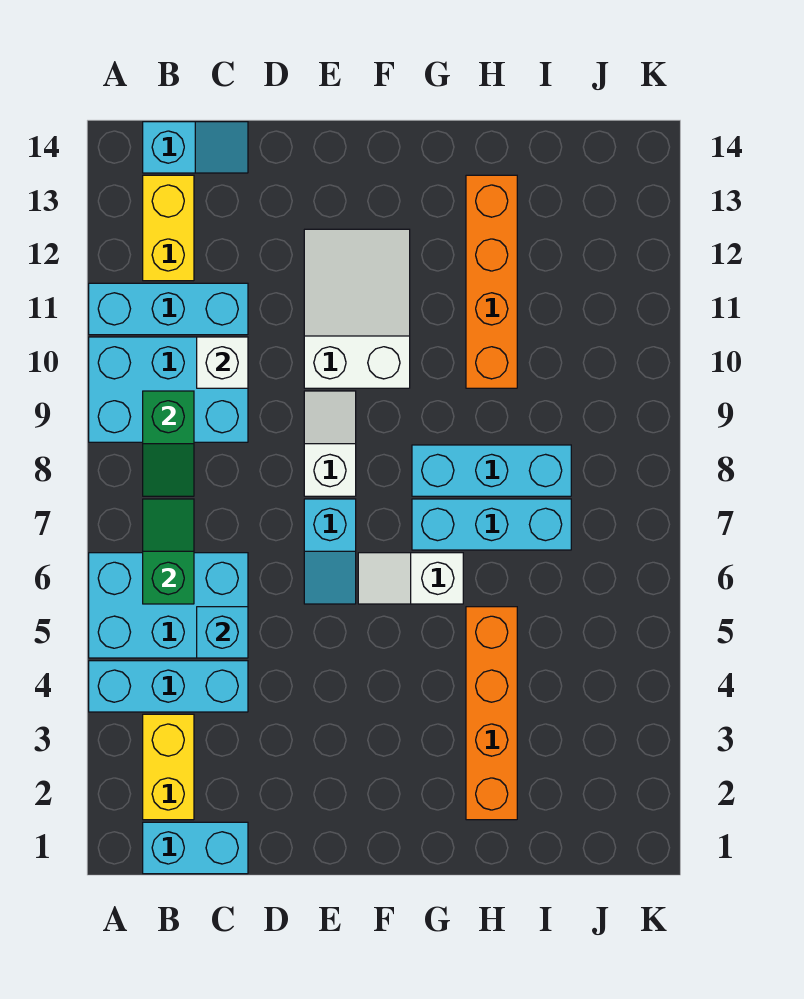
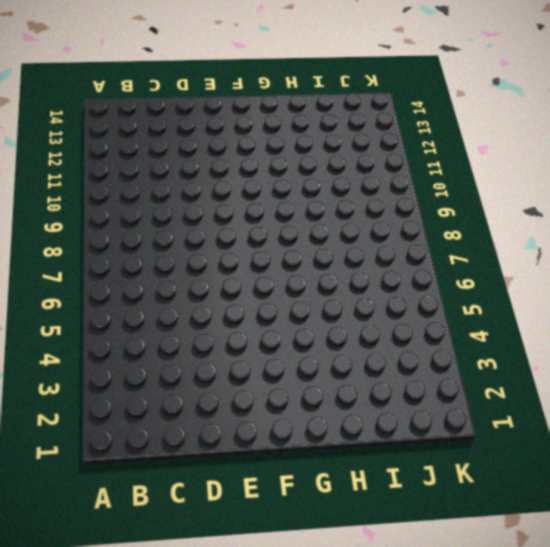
none -> cyan 1x3 brick [89,661,248,712]
none -> cyan 2x3 brick [89,553,248,658]
none -> cyan 2x3 brick [89,337,248,442]

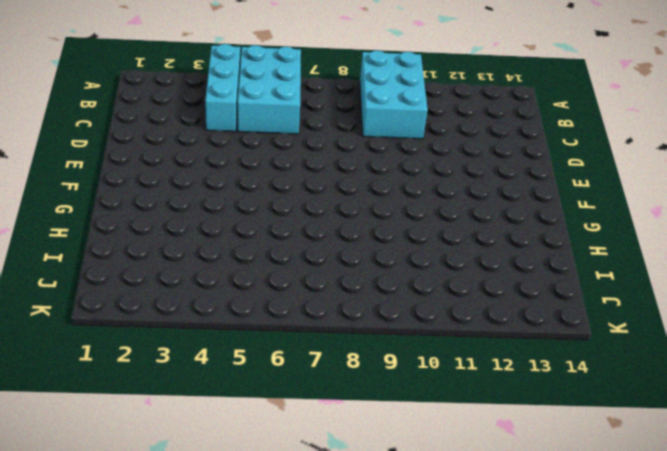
none -> cyan 1x3 brick [89,283,248,335]
none -> cyan 1x2 brick [143,822,248,874]
none -> yellow 1x2 brick [143,714,194,820]

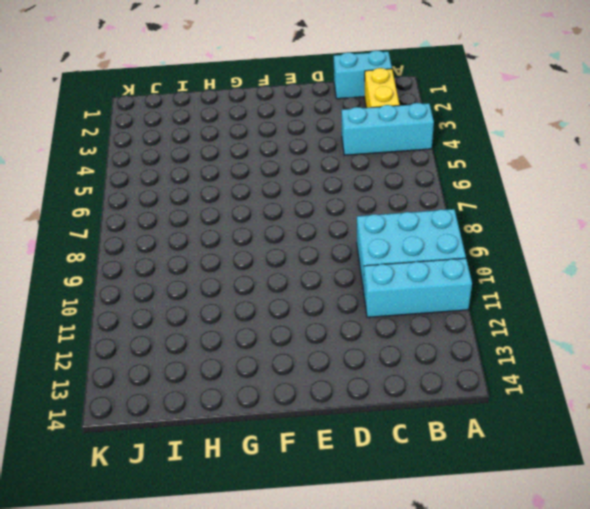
none -> cyan 2x3 brick [89,553,248,658]
none -> yellow 1x2 brick [143,175,194,281]
none -> cyan 1x2 slope [143,122,248,173]

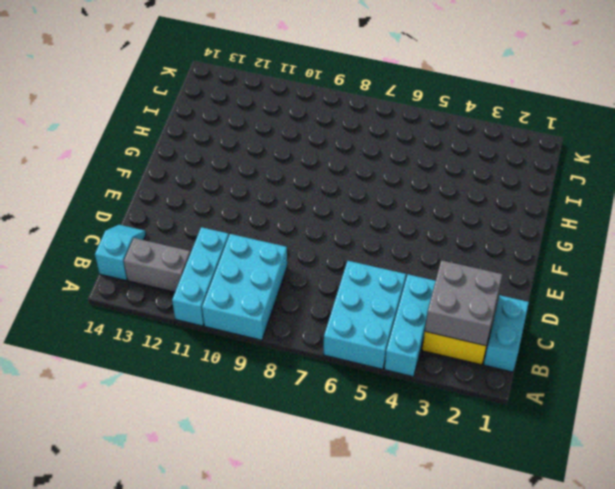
grey 2x2 brick [425,260,502,346] -> none
grey 1x2 brick [124,238,190,292] -> yellow 1x2 brick [143,175,194,281]
none -> cyan 1x2 slope [304,499,356,604]
none -> white 1x2 slope [304,391,356,496]
none -> white 2x3 slope [304,229,410,388]

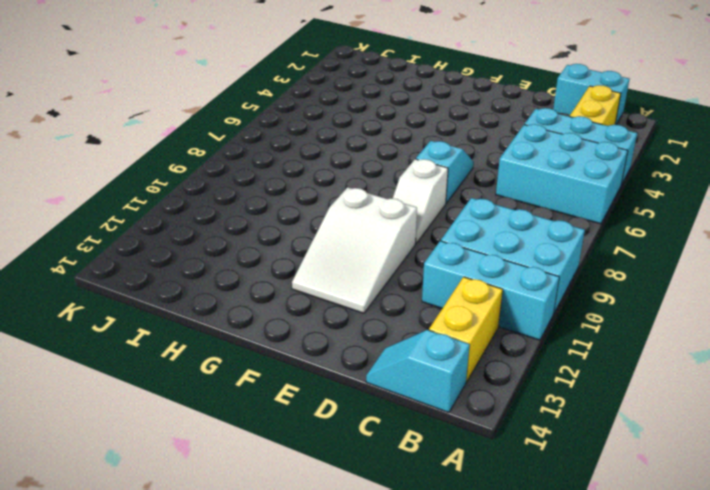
none -> white 1x2 slope [358,553,463,604]
none -> cyan 1x3 brick [412,499,571,550]
none -> cyan 1x3 brick [412,445,571,496]

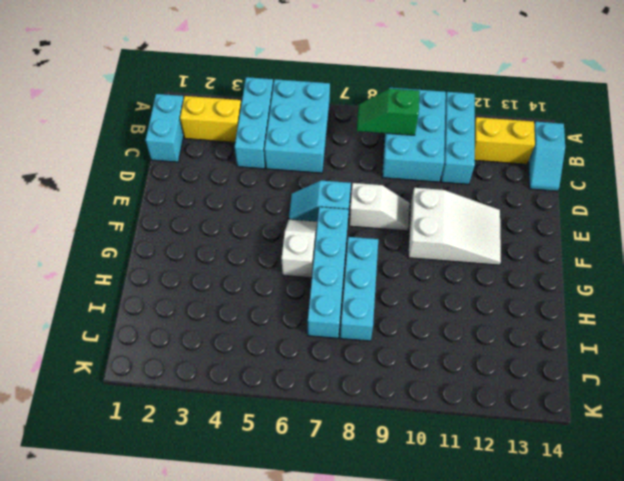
cyan 1x4 brick [308,207,349,338] -> cyan 1x3 brick [412,499,571,550]
none -> orange 1x4 brick [466,607,517,820]
none -> orange 1x4 brick [466,175,517,388]
none -> green 1x2 slope [143,499,194,604]

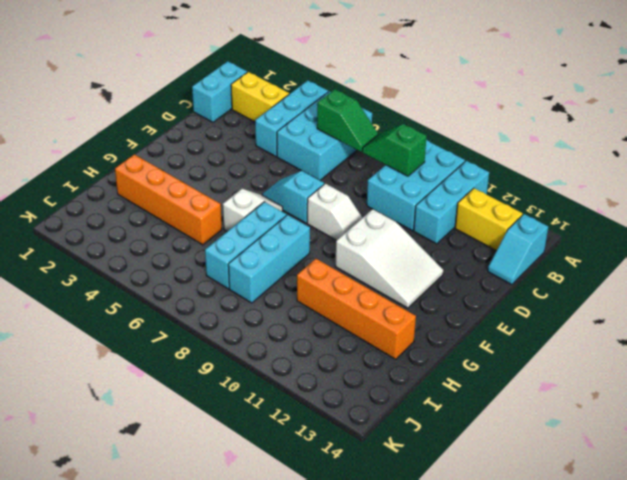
none -> cyan 1x1 brick [197,607,248,658]
none -> white 1x1 brick [197,337,248,388]

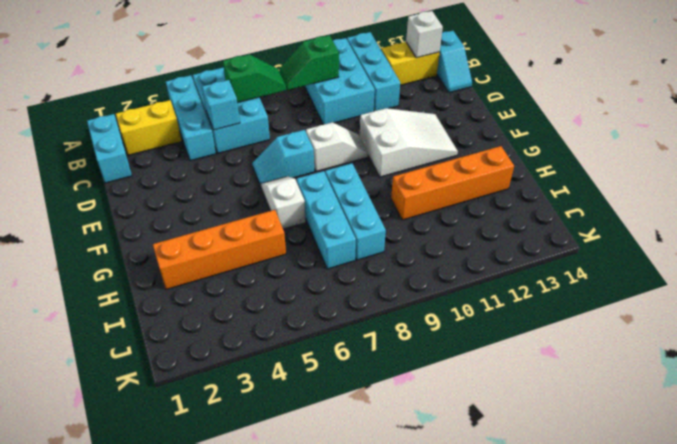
white 1x1 brick [406,11,443,58] -> white 1x1 brick moved to [197,337,248,388]

